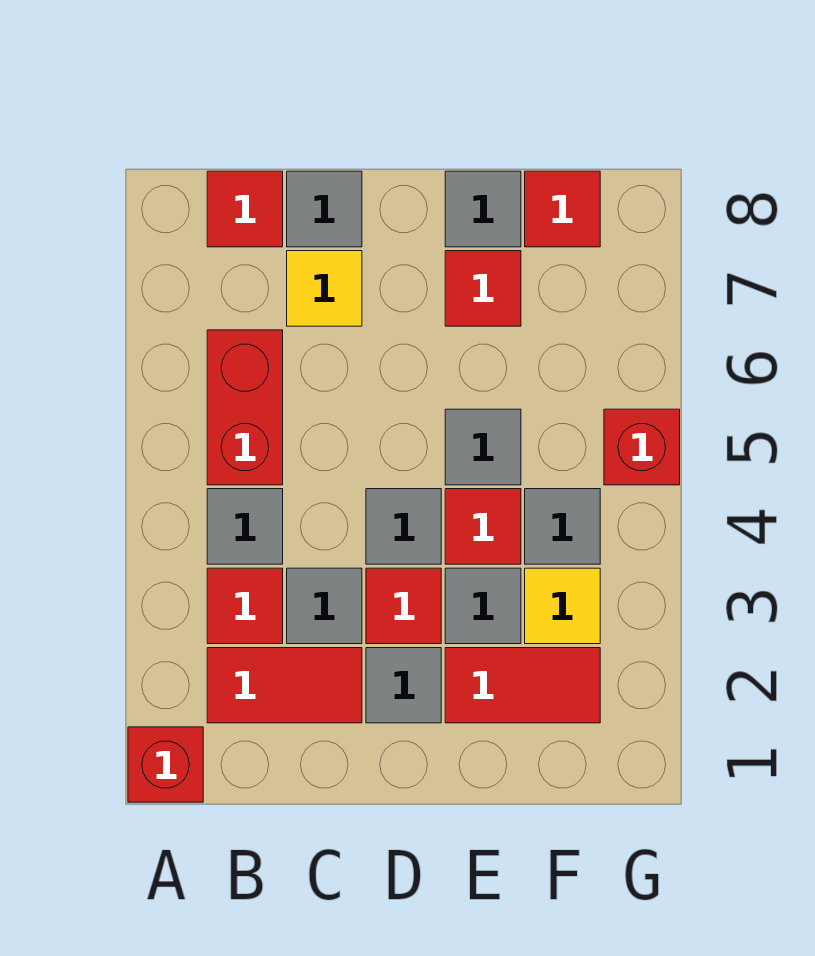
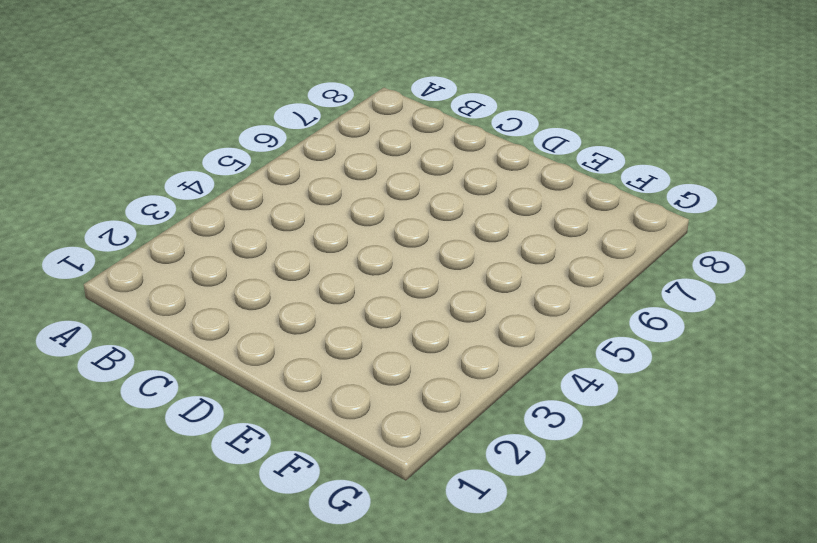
none -> red 1x1 brick [128,727,203,802]
none -> red 1x2 tile [207,648,362,723]
none -> red 1x1 tile [207,568,283,644]

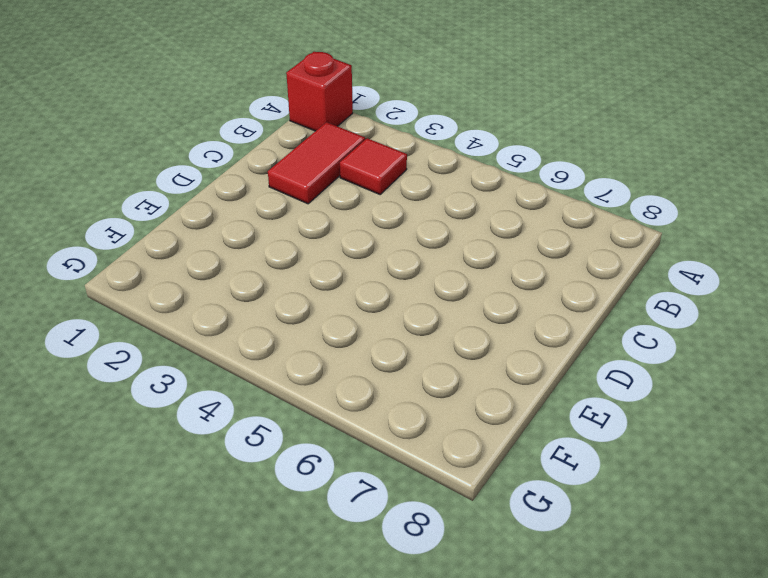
none -> grey 1x1 tile [207,489,283,564]
none -> red 1x2 brick [207,330,283,485]
none -> red 1x1 tile [207,171,283,247]

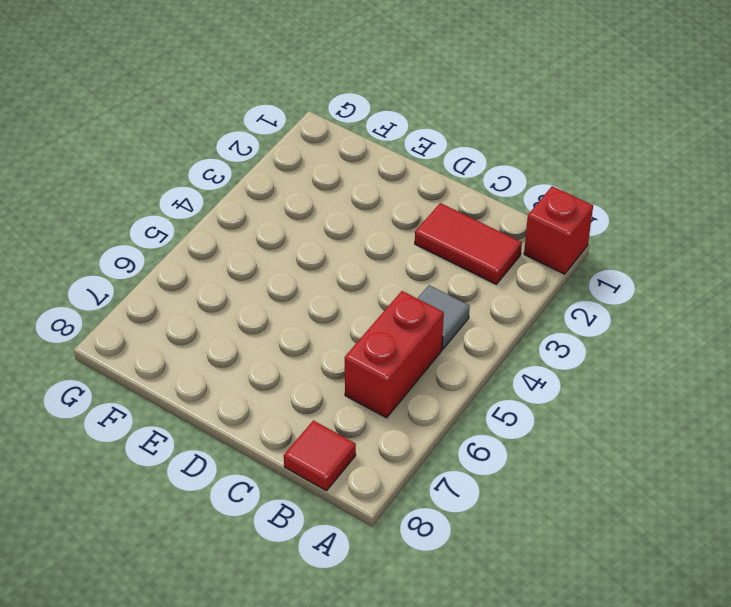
none -> red 1x1 tile [207,568,283,644]
none -> grey 1x1 tile [287,568,362,644]
none -> yellow 1x1 tile [287,251,362,326]

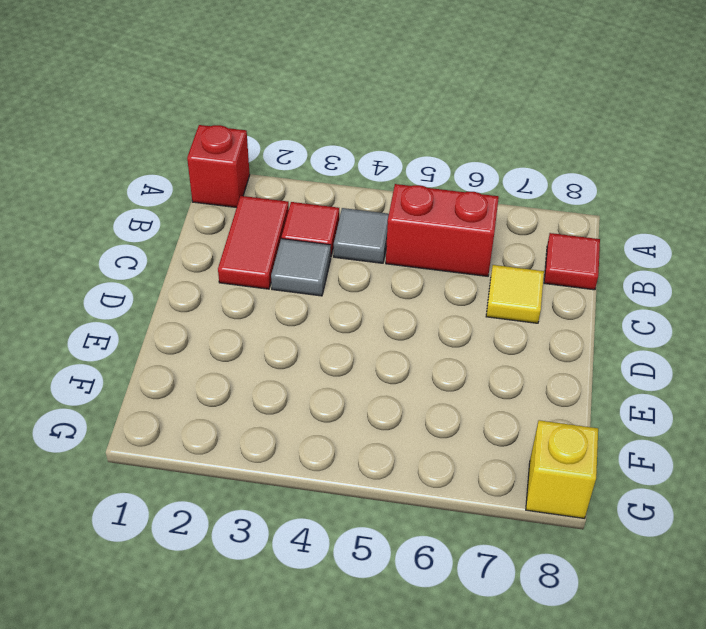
yellow 1x1 brick [526,420,598,518] -> none
none -> grey 1x1 tile [287,171,362,247]
none -> grey 1x1 tile [366,648,441,723]
none -> red 1x1 tile [366,568,441,644]

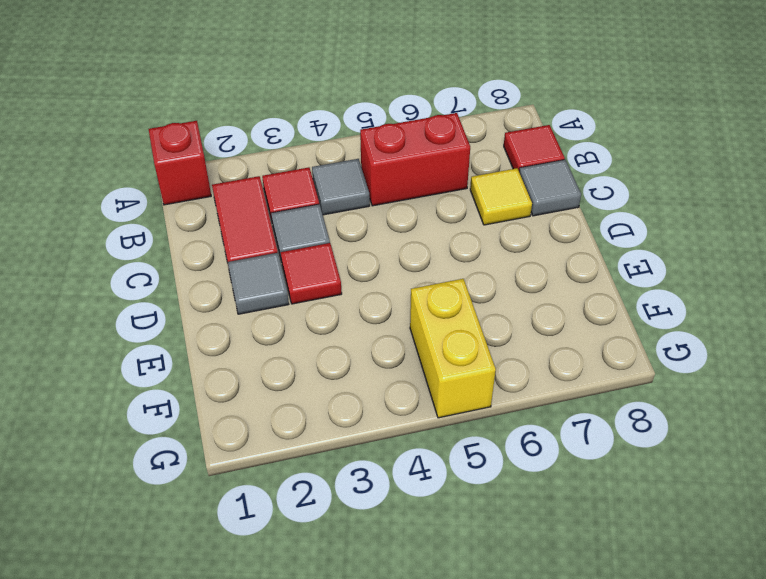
yellow 1x2 brick [410,279,496,418] -> red 1x1 brick [604,409,680,485]
none -> grey 1x1 tile [366,489,441,564]
none -> red 1x2 tile [445,648,600,723]
none -> grey 1x1 tile [445,568,521,644]

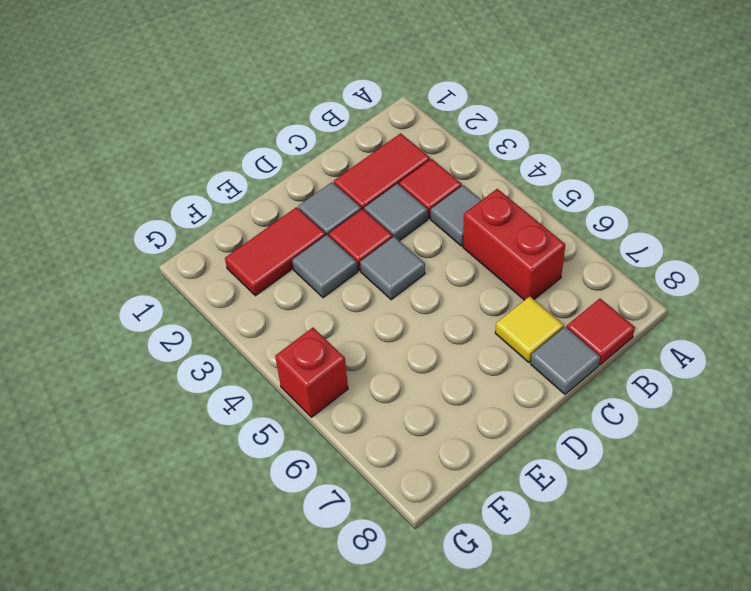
none -> red 1x1 brick [128,727,203,802]
none -> red 1x1 tile [445,489,521,564]
none -> grey 1x1 tile [445,409,521,485]

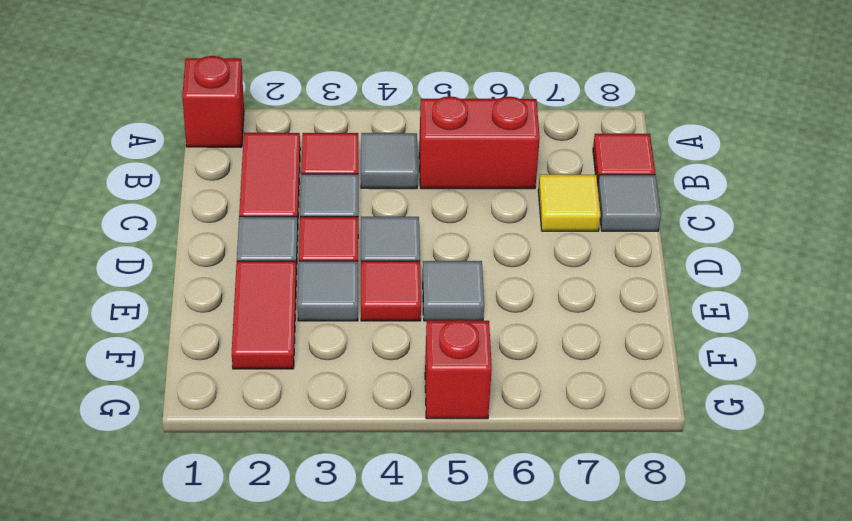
none -> red 1x1 tile [445,251,521,326]
none -> grey 1x1 tile [445,171,521,247]
none -> yellow 1x1 tile [525,568,600,644]

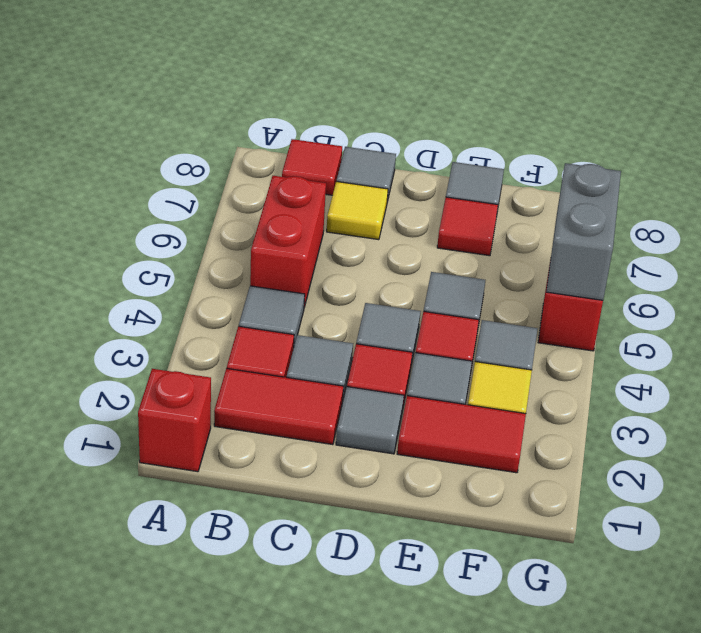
grey 1x2 brick [546,163,621,300] -> none
none -> red 1x1 tile [525,171,600,247]

